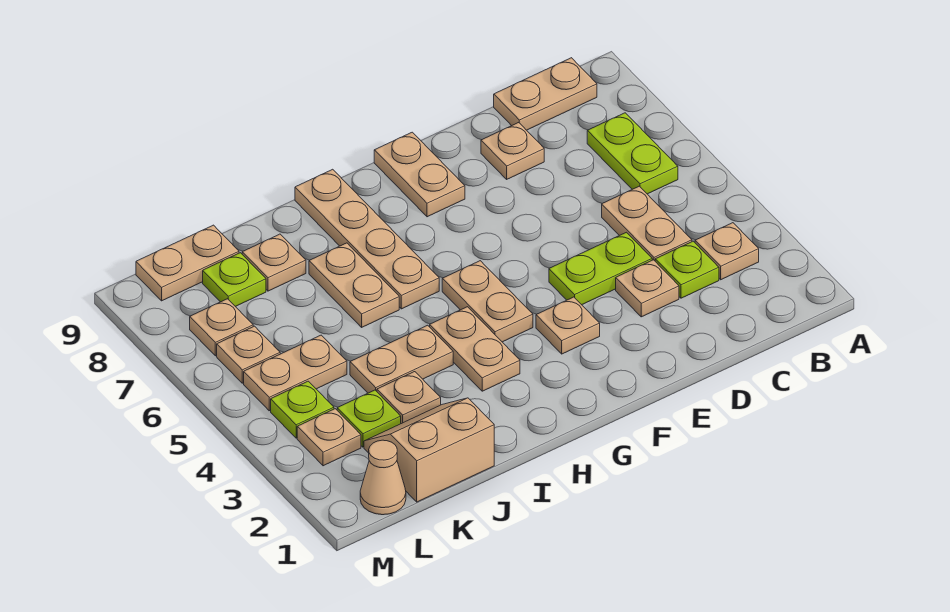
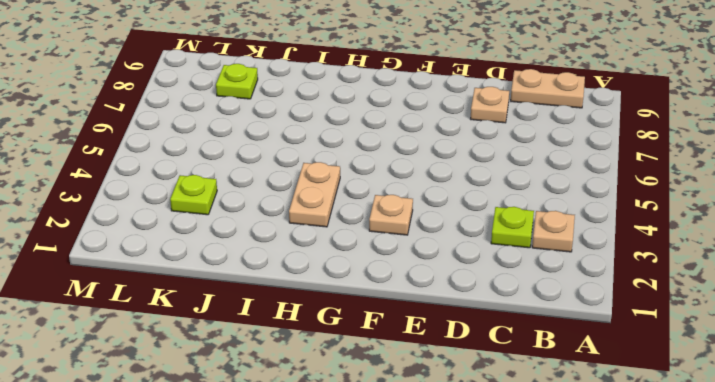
none -> lime 1x2 plate [587,113,678,194]
none -> tan 1x2 plate [602,186,692,261]
none -> tan 1x1 plate [616,260,679,317]

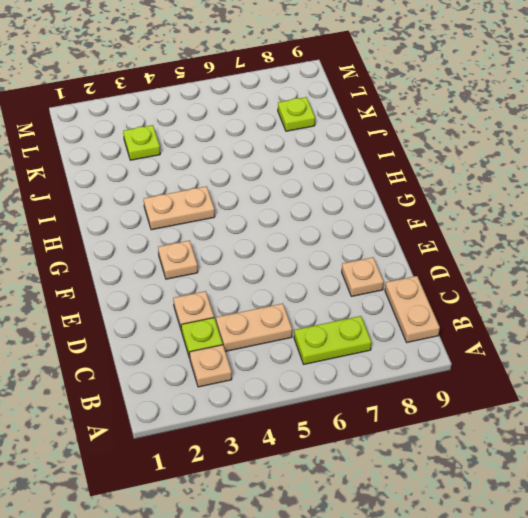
none -> lime 1x2 plate [549,232,652,305]
none -> tan 1x2 plate [374,132,465,217]
none -> tan 1x2 plate [442,261,533,342]

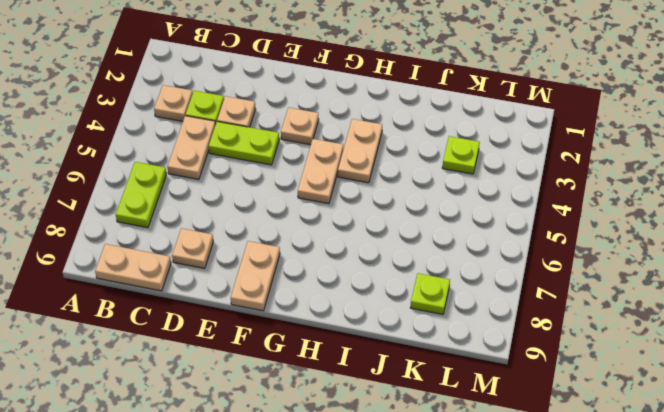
none -> tan 1x4 plate [295,169,439,309]
none -> tan 1x2 plate [350,325,453,393]
none -> tan 1x2 plate [309,243,399,327]

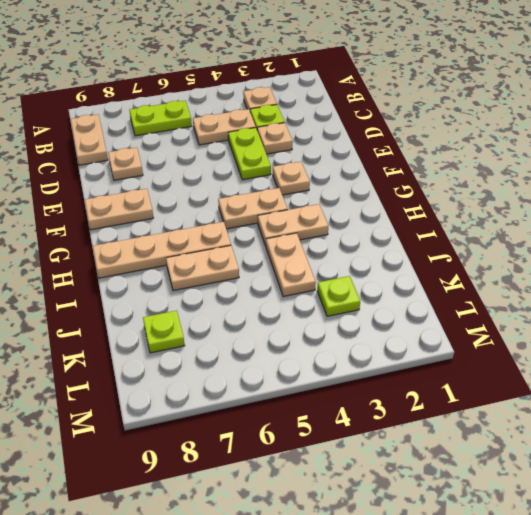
none -> tan 2x2 slope [364,398,494,502]
none -> tan 1x1 plate [377,372,441,424]
none -> tan 1x1 plate [242,234,306,291]

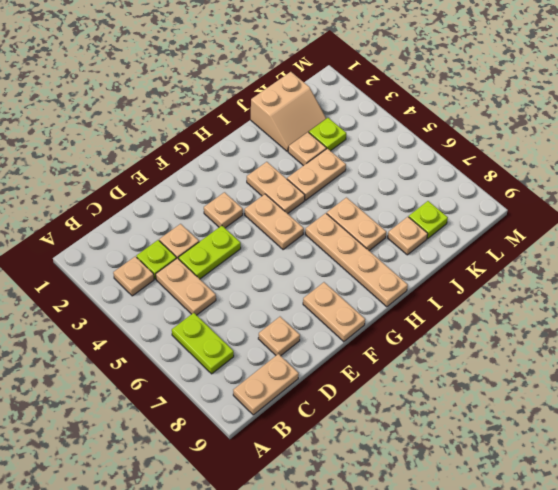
none -> tan 1x2 plate [244,335,347,411]
none -> tan 1x2 plate [136,225,239,301]
none -> tan 1x1 cone [360,440,406,515]

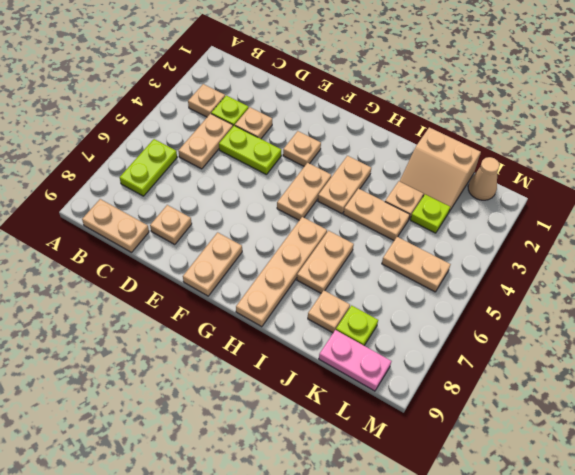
pink 1x2 plate [319,330,391,391] -> tan 1x2 plate [136,225,239,301]
none -> tan 1x1 plate [297,409,361,466]
none -> lime 1x1 plate [271,381,334,438]
none -> tan 1x1 plate [217,326,280,383]

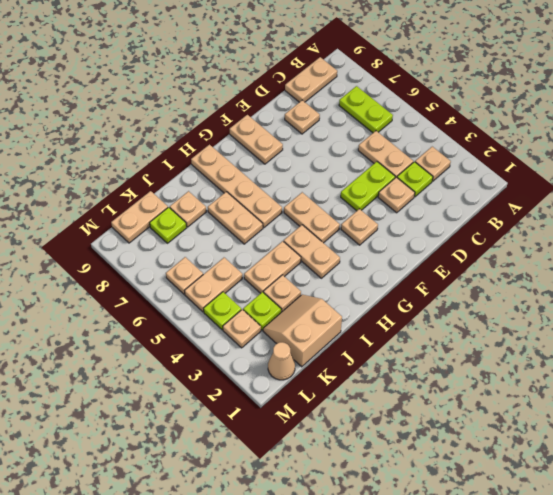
none -> tan 1x1 plate [190,299,253,356]

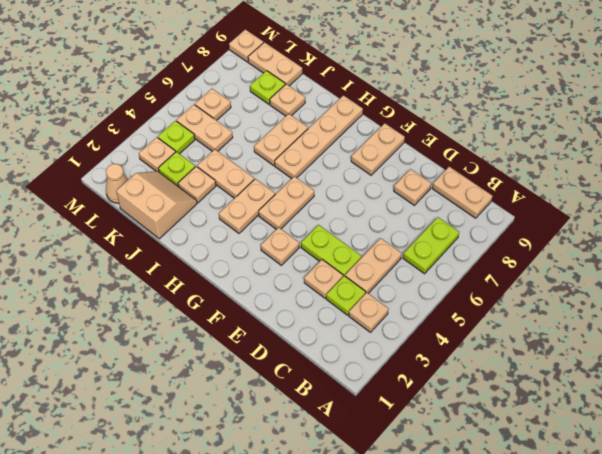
tan 1x1 plate [229,29,263,62] -> tan 1x1 plate moved to [190,299,253,356]

